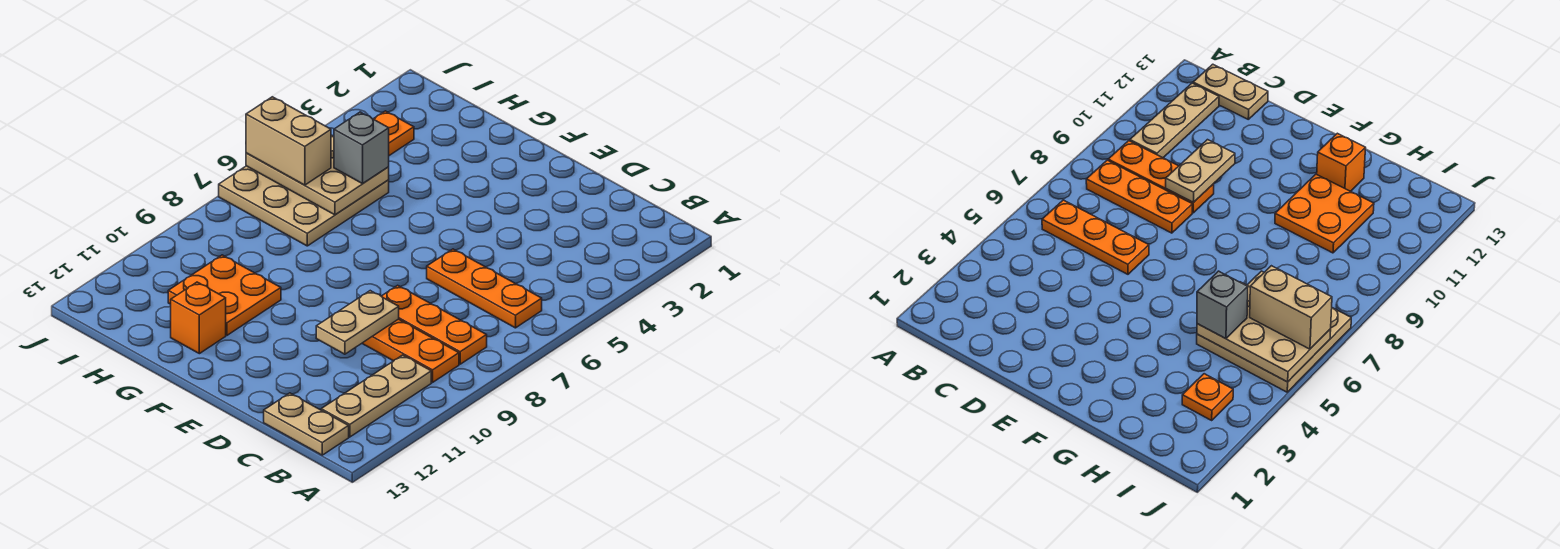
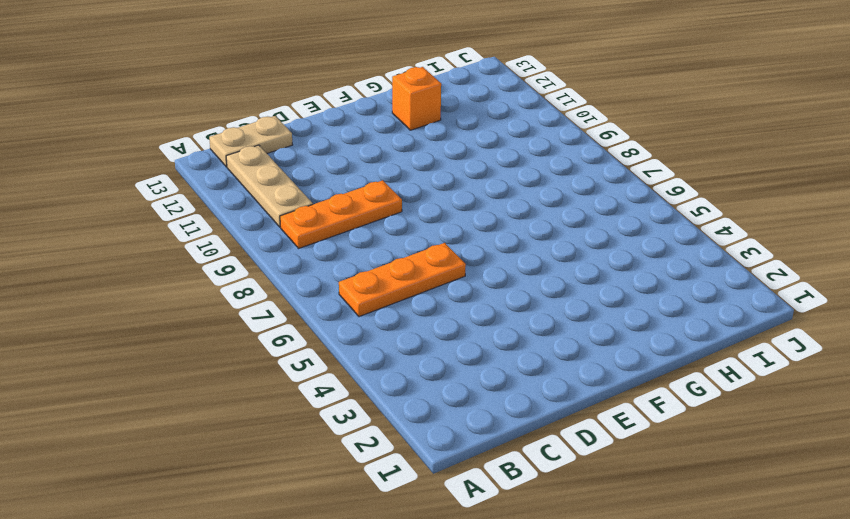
none -> orange 1x3 plate [382,285,487,364]
none -> orange 2x2 plate [168,255,281,335]
none -> tan 3x3 plate [219,166,389,246]

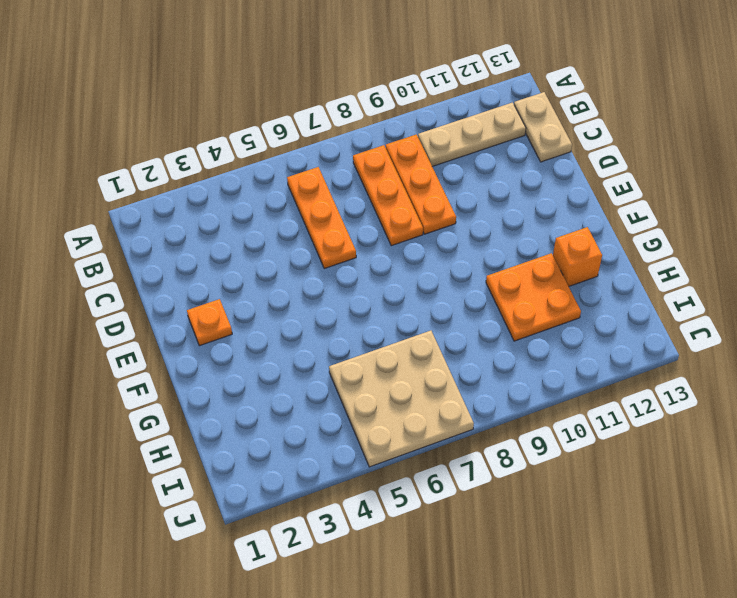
orange 1x1 plate [187,299,232,346] -> orange 1x1 plate moved to [374,111,414,156]
none -> tan 1x2 plate [316,291,399,354]
none -> tan 2x3 plate [246,135,389,215]
none -> grey 1x1 brick [334,112,389,184]

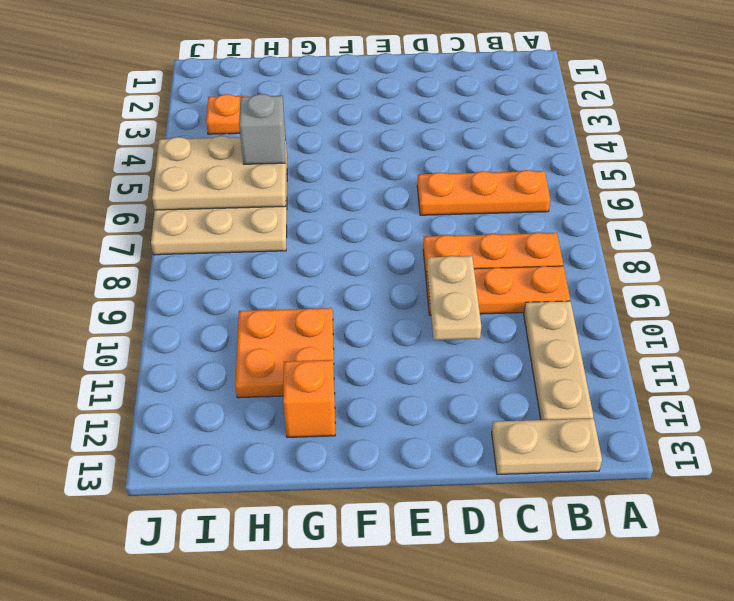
none -> tan 1x2 brick [246,97,331,185]

